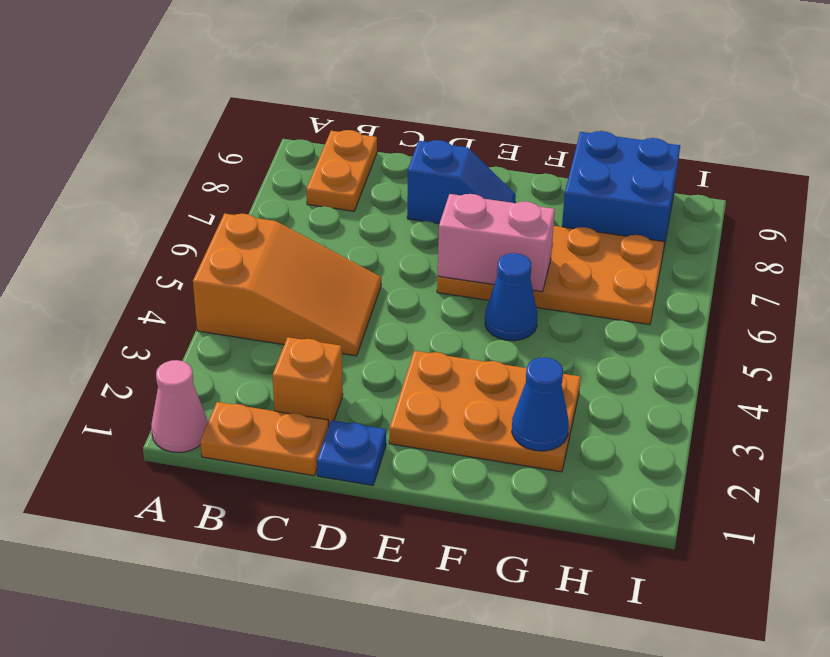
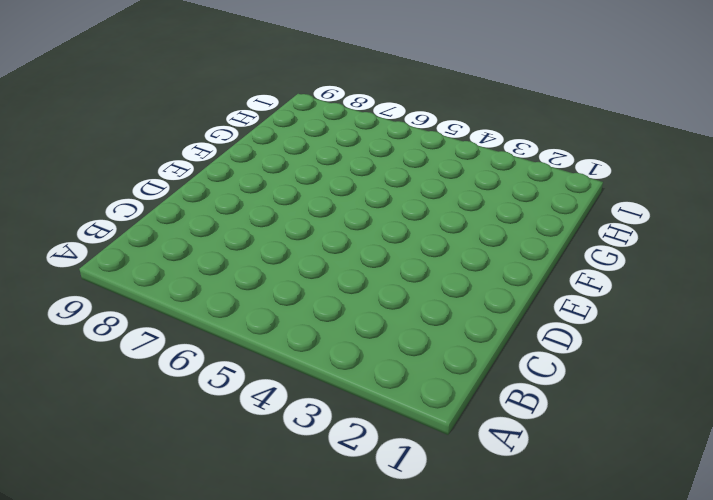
none -> pink 1x1 cone [151,360,208,452]
none -> orange 2x3 slope [193,214,381,356]
none -> orange 1x2 plate [200,402,328,476]

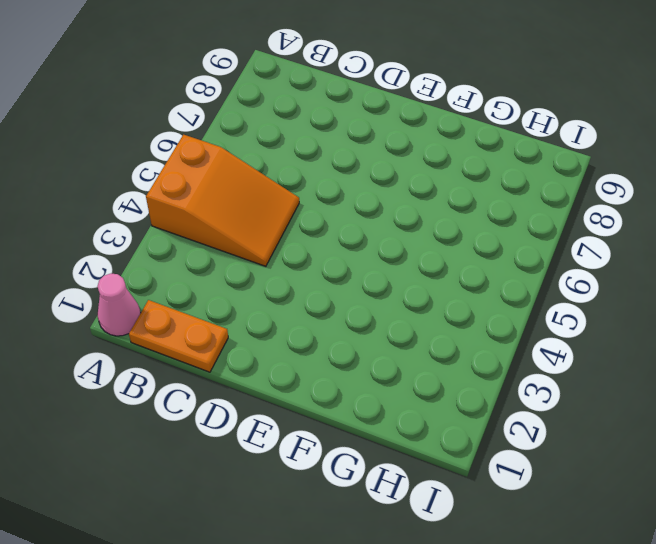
none -> orange 1x2 plate [306,130,377,211]
none -> orange 1x1 brick [273,337,343,427]
none -> blue 1x1 plate [317,420,386,485]

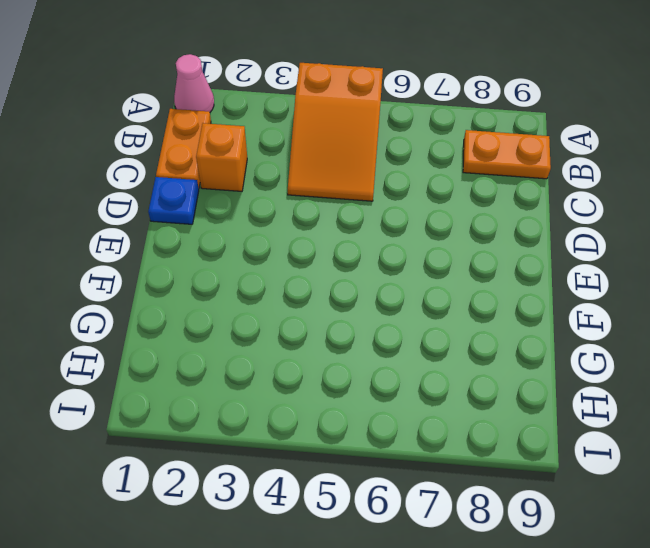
none -> blue 1x2 slope [407,140,516,224]
none -> orange 2x3 plate [389,351,581,472]
none -> orange 2x4 plate [437,226,664,325]

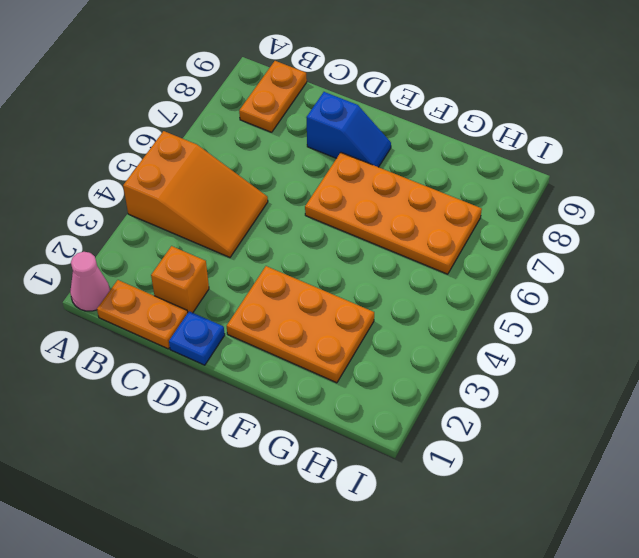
none -> blue 1x1 cone [485,253,537,341]
none -> blue 2x2 brick [562,131,680,251]
none -> pink 1x2 brick [438,194,555,292]

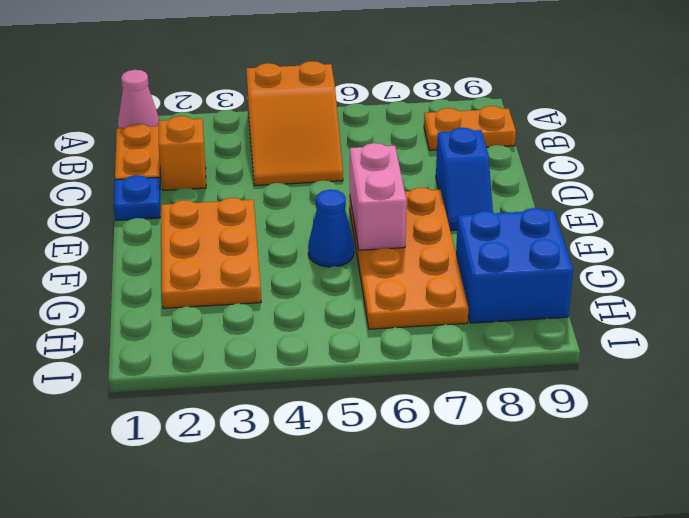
none -> blue 1x1 cone [512,357,569,451]

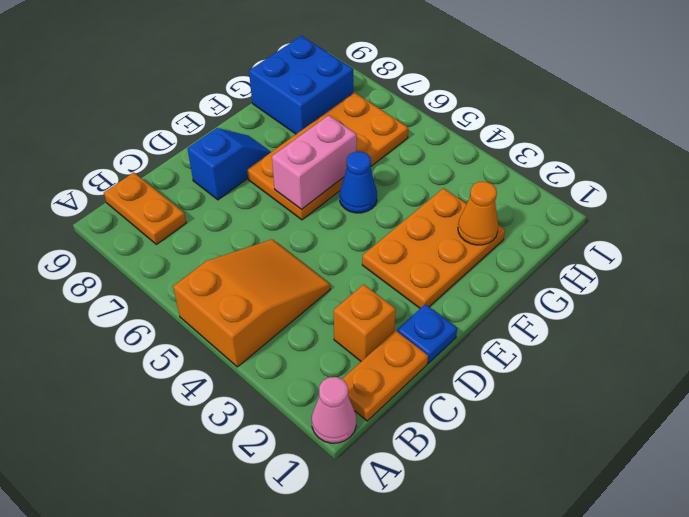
orange 1x1 cone [458,182,498,245] -> blue 1x1 cone [512,357,569,451]

